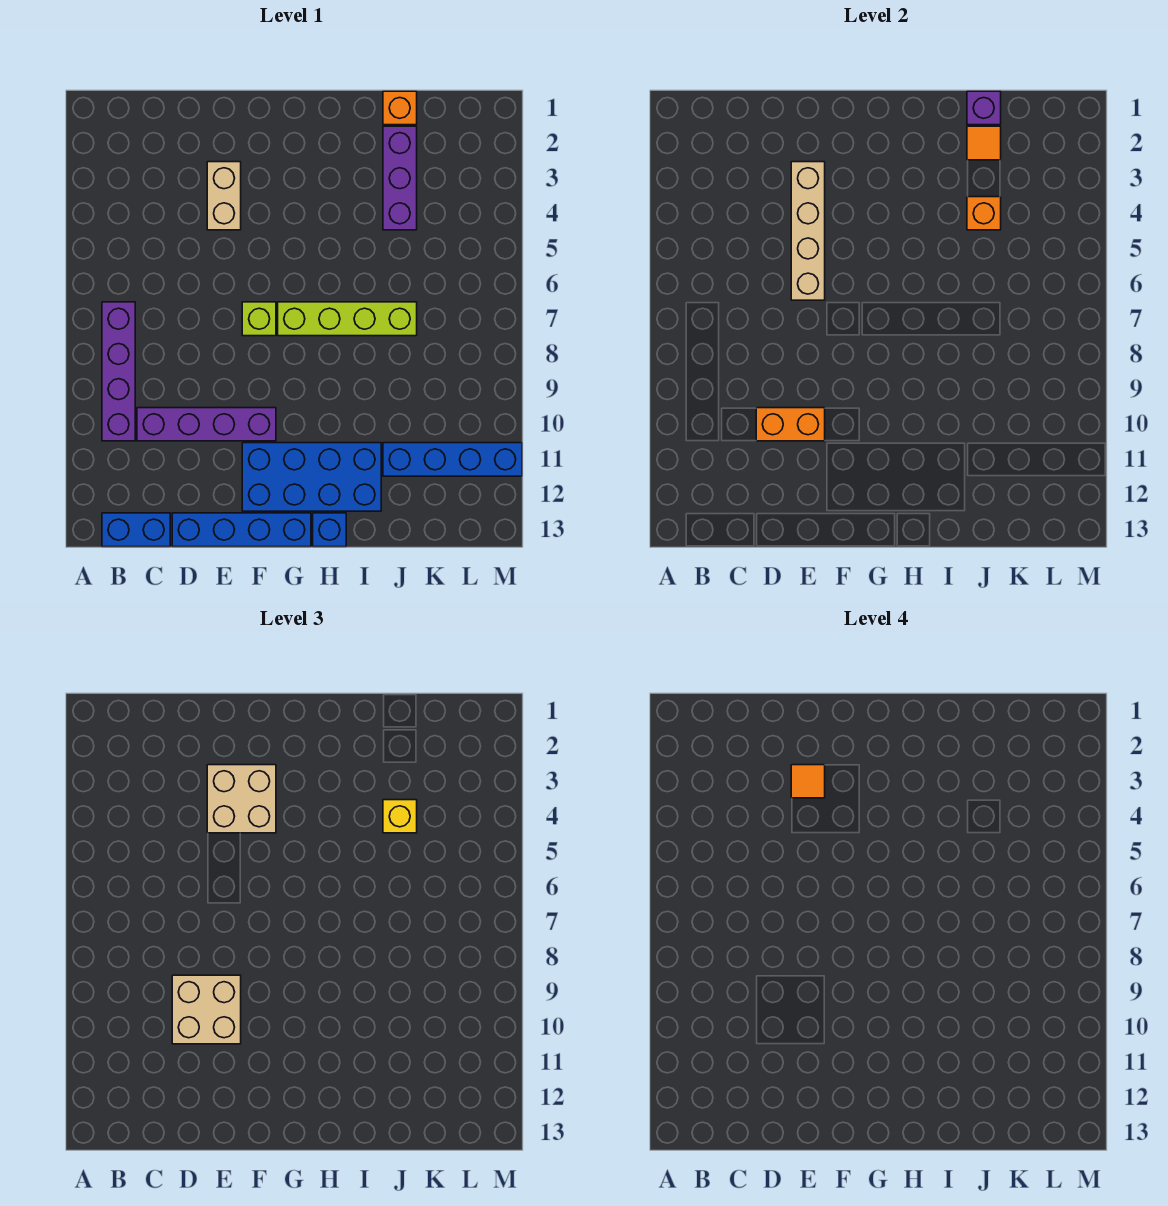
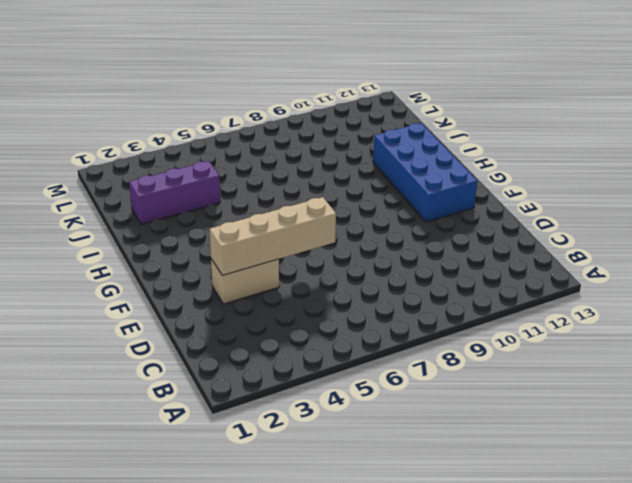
none -> purple 1x4 brick [102,302,135,441]
none -> blue 1x2 brick [102,513,170,547]
none -> purple 1x4 brick [137,408,276,441]

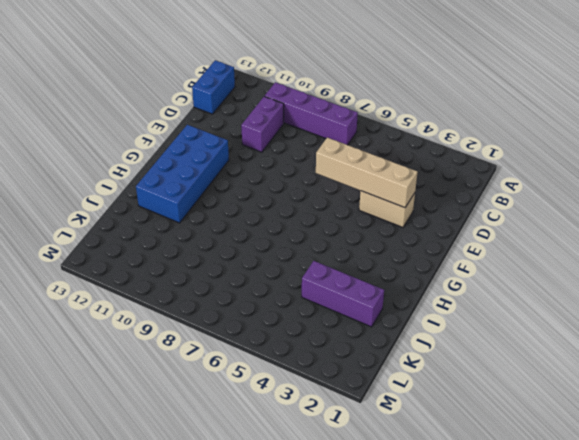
purple 1x2 brick [241,96,284,152] -> purple 1x4 brick [137,408,276,441]
none -> blue 1x4 brick [172,513,311,547]
none -> lime 1x1 brick [242,302,276,336]
none -> lime 1x4 brick [278,302,417,336]

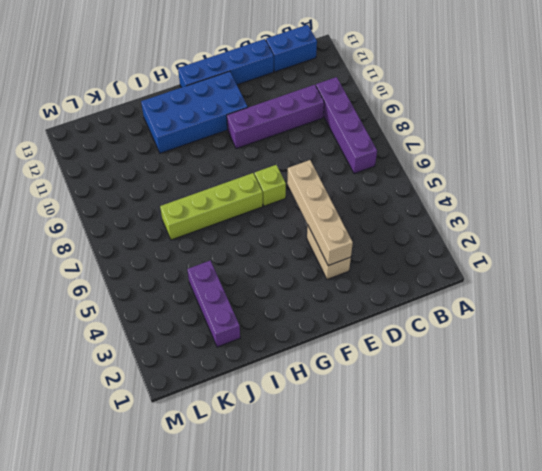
none -> blue 1x1 brick [313,513,346,547]
none -> orange 1x1 brick [383,91,417,125]
none -> blue 1x4 brick [383,443,522,476]

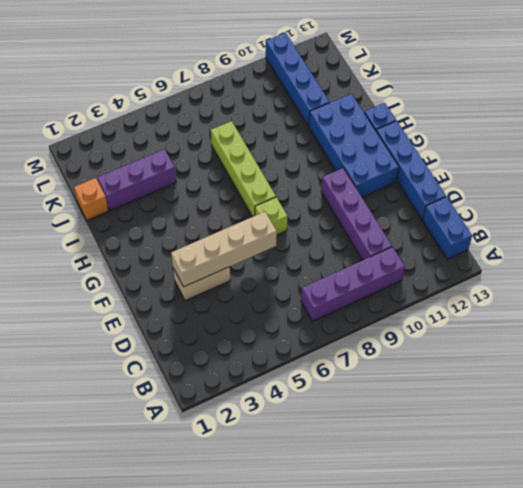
none -> orange 1x2 brick [756,408,825,441]
none -> purple 1x1 brick [967,91,1001,125]
none -> orange 1x1 tile [967,126,1001,160]

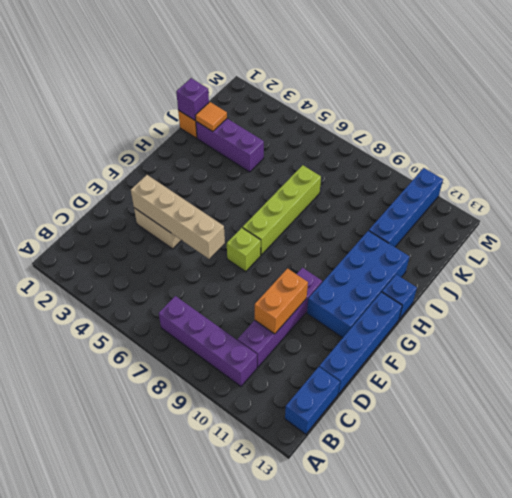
none -> orange 1x1 brick [967,197,1001,230]
none -> tan 2x2 brick [172,975,241,1044]
none -> tan 2x2 brick [207,765,276,833]

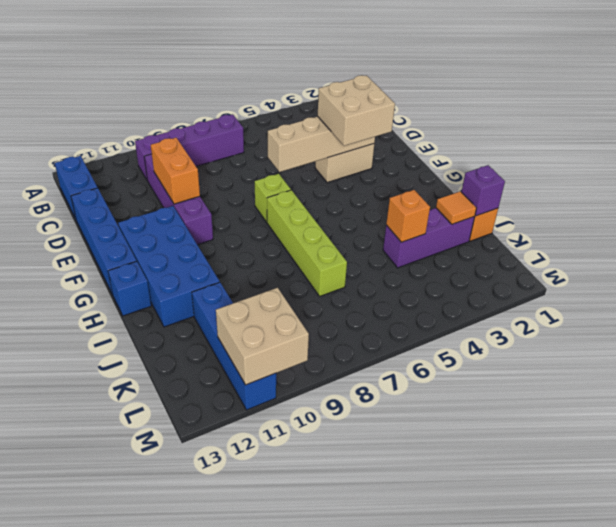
tan 2x2 brick [216,288,309,385] -> tan 2x2 brick moved to [172,975,241,1044]
none -> yellow 1x1 brick [383,800,417,833]
none -> orange 1x1 tile [791,765,825,798]

